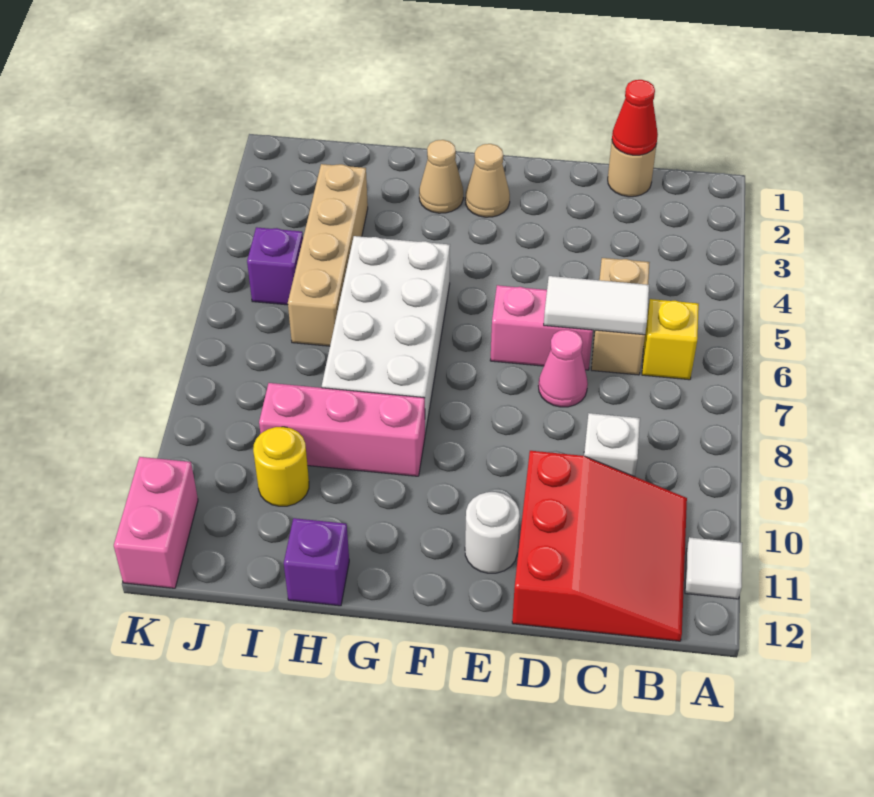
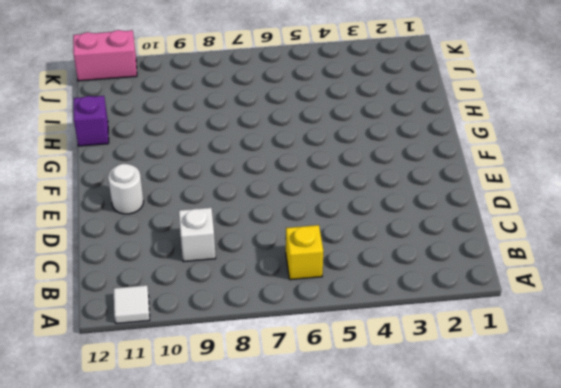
none -> red 3x3 slope [512,451,687,641]
none -> tan 1x1 round brick [608,142,657,197]
none -> tan 1x2 brick [591,258,650,375]

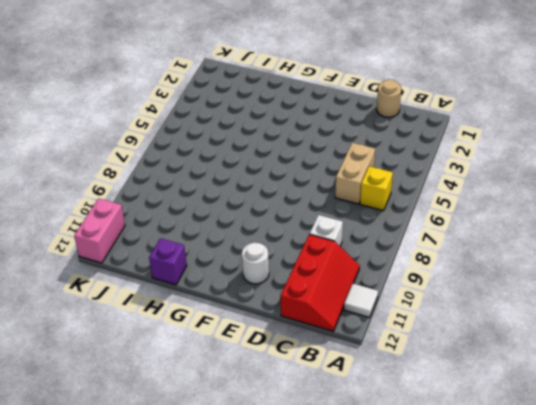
red 2x3 slope [281,234,360,331] -> red 3x3 slope [512,451,687,641]
none -> pink 1x2 brick [490,285,593,370]
none -> pink 1x1 cone [539,330,588,407]
none -> tan 1x1 cone [465,144,510,217]

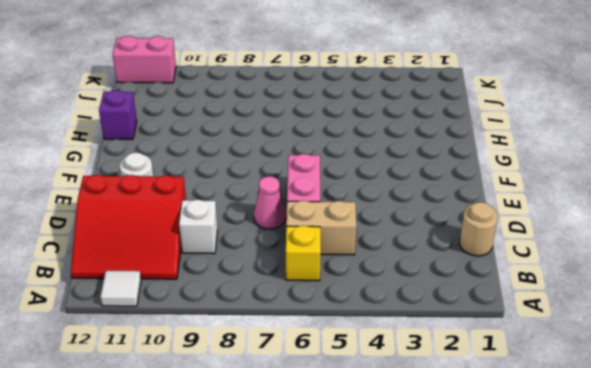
none -> tan 1x1 cone [465,144,510,217]
none -> tan 1x1 cone [419,140,463,213]
none -> white 2x4 brick [322,236,450,434]

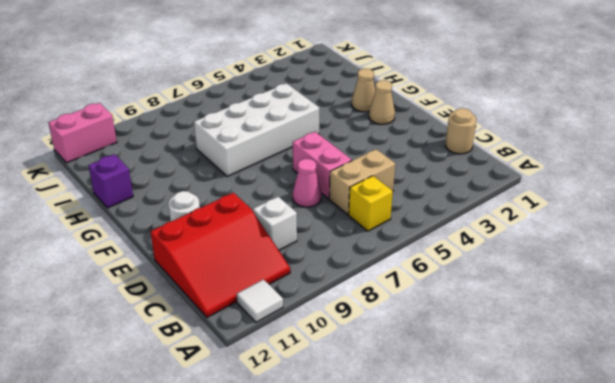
none -> pink 1x3 brick [259,383,425,476]
none -> tan 1x4 brick [288,164,368,346]
none -> yellow 1x1 round brick [253,427,309,506]

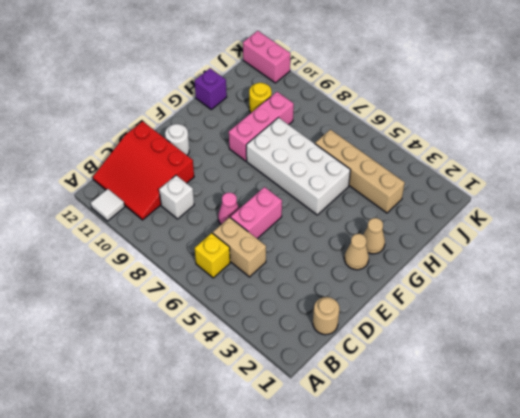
none -> purple 1x1 brick [247,227,303,305]
none -> red 1x1 cone [612,80,658,155]
none -> white 1x2 tile [544,276,649,335]

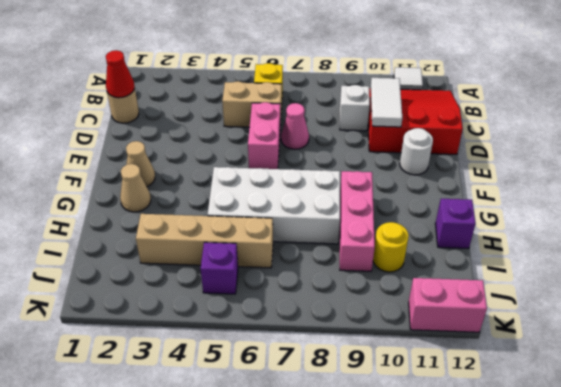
white 1x2 tile [371,78,402,127] -> white 1x2 tile moved to [544,276,649,335]

